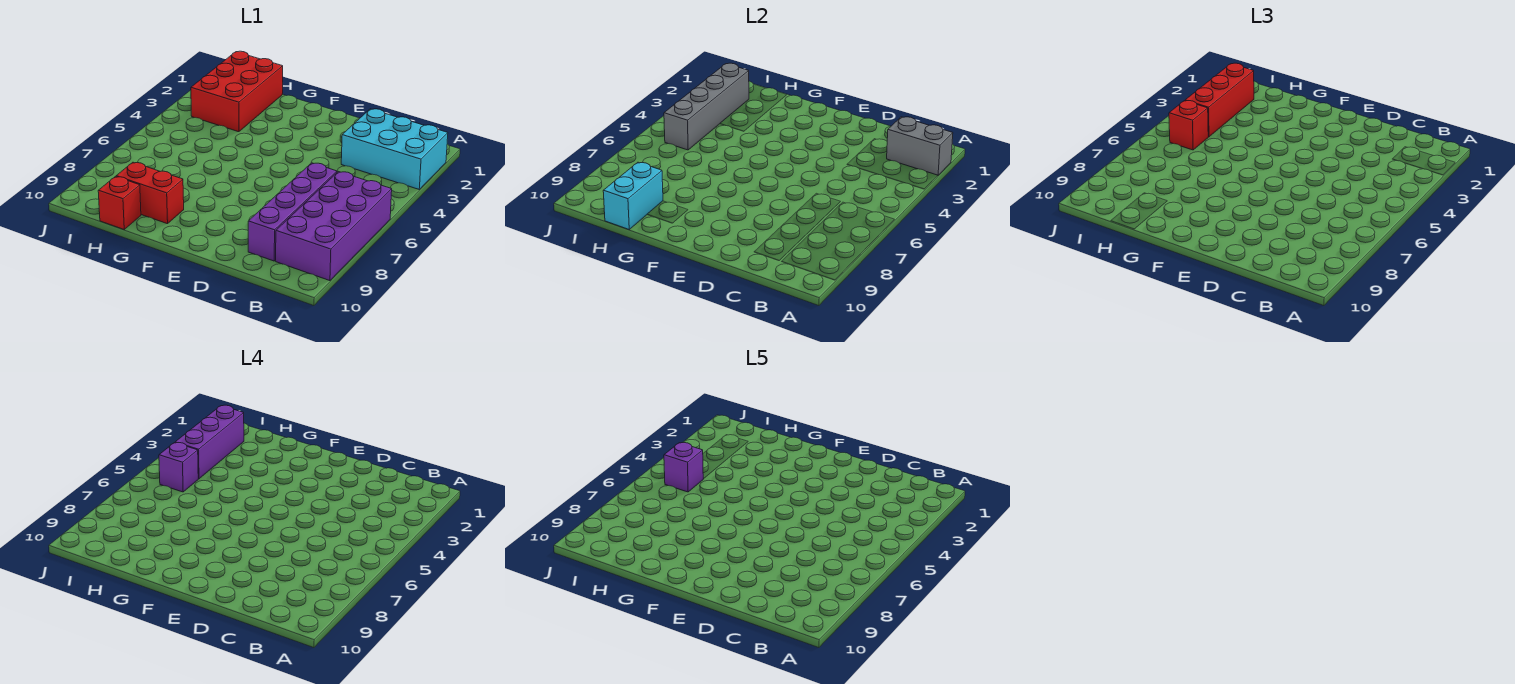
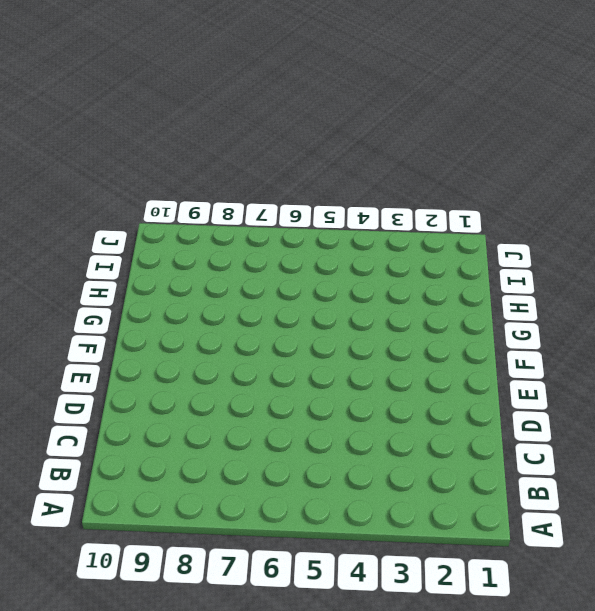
none -> cyan 2x3 brick [341,109,448,189]
none -> purple 2x4 brick [276,172,392,281]
none -> purple 1x4 brick [248,163,337,261]

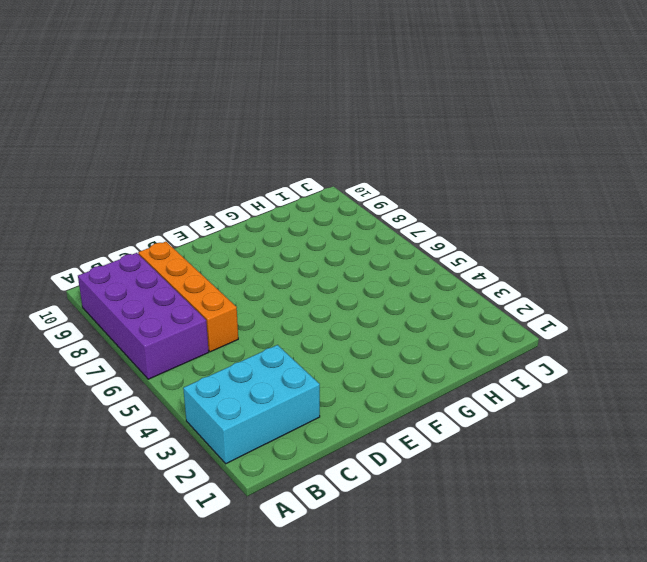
orange 1x4 brick [138,242,238,352] -> purple 1x4 brick [248,163,337,261]
none -> red 1x2 brick [116,162,184,224]
none -> red 2x3 brick [191,51,283,132]
none -> red 1x1 brick [98,177,141,229]

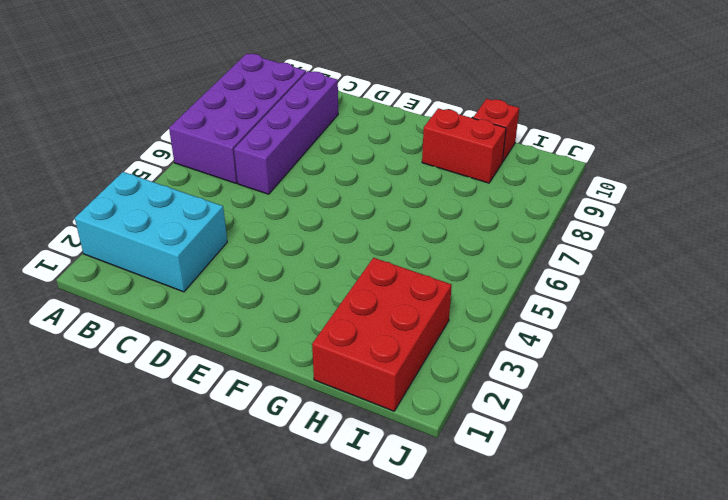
none -> grey 1x2 brick [887,117,953,175]
none -> cyan 1x2 brick [603,162,663,229]
none -> grey 1x4 brick [664,63,749,150]

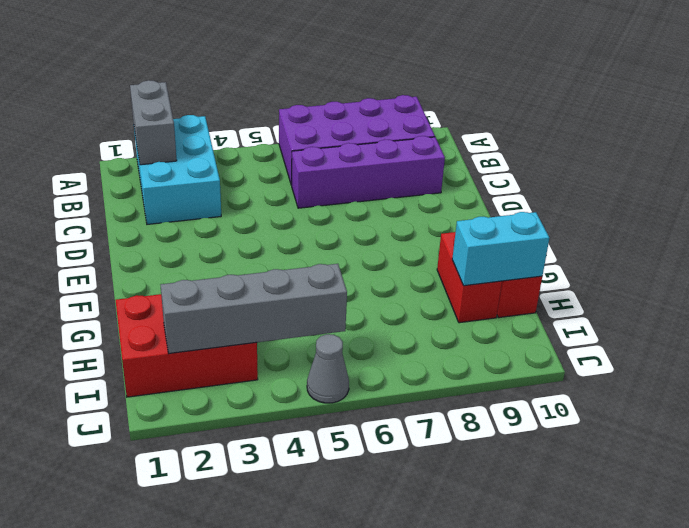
grey 1x1 cone [307,334,349,403] -> none
none -> red 1x3 brick [1185,63,1254,137]
none -> red 1x1 brick [1169,101,1208,150]
none -> purple 1x3 brick [175,405,244,479]

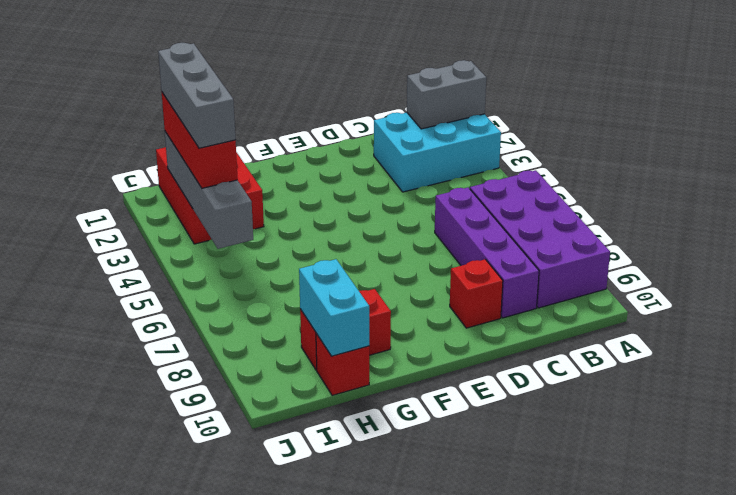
red 1x1 brick [450,259,503,328] -> red 1x1 brick moved to [1169,101,1208,150]
grey 1x3 brick [158,43,235,148] -> purple 1x3 brick [175,405,244,479]
none -> purple 1x1 brick [159,443,198,492]
none -> purple 1x1 brick [664,443,704,492]

